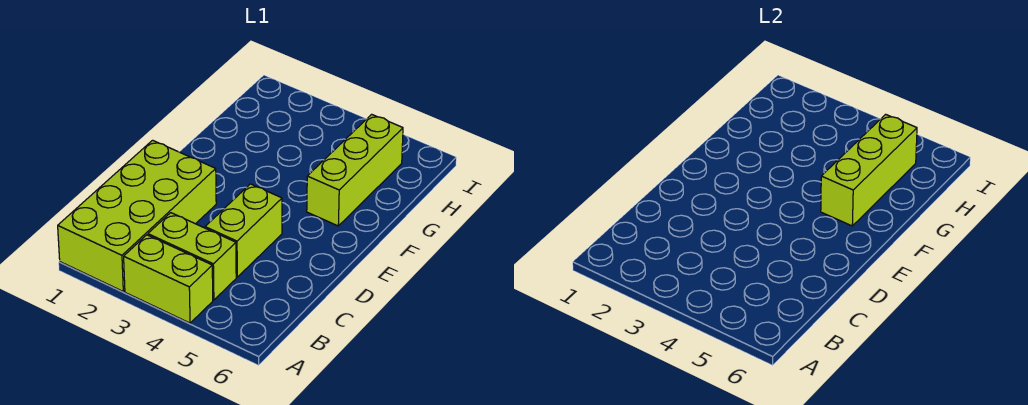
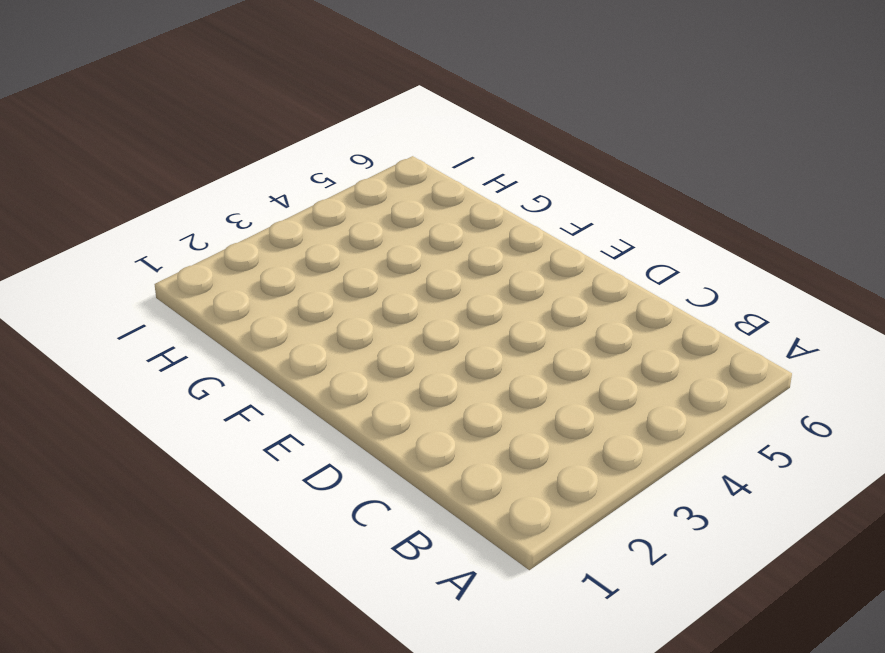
none -> lime 2x4 brick [58,140,216,291]
none -> lime 1x2 brick [124,235,213,323]

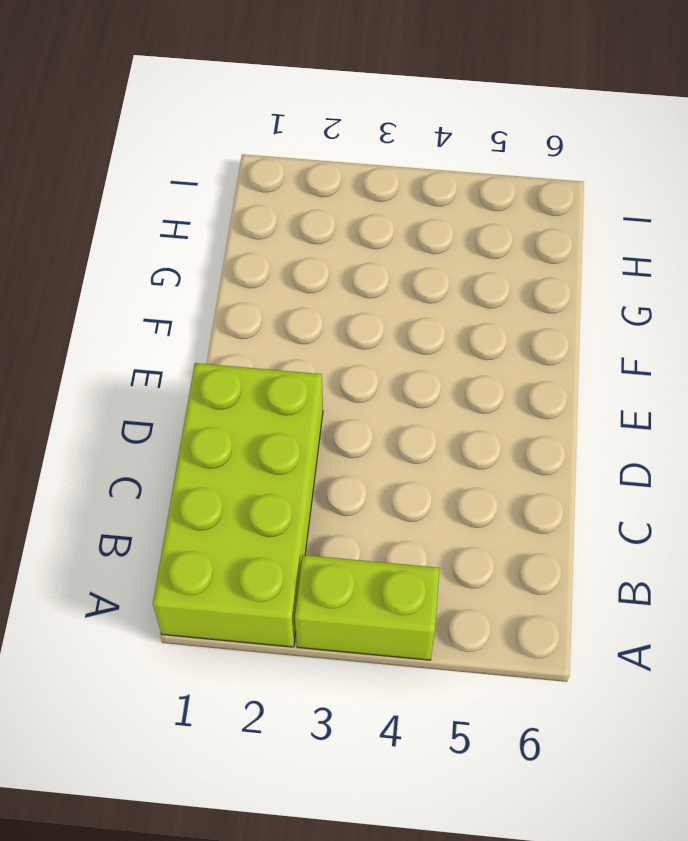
none -> lime 1x2 brick [148,213,236,300]
none -> lime 1x2 brick [205,184,282,277]

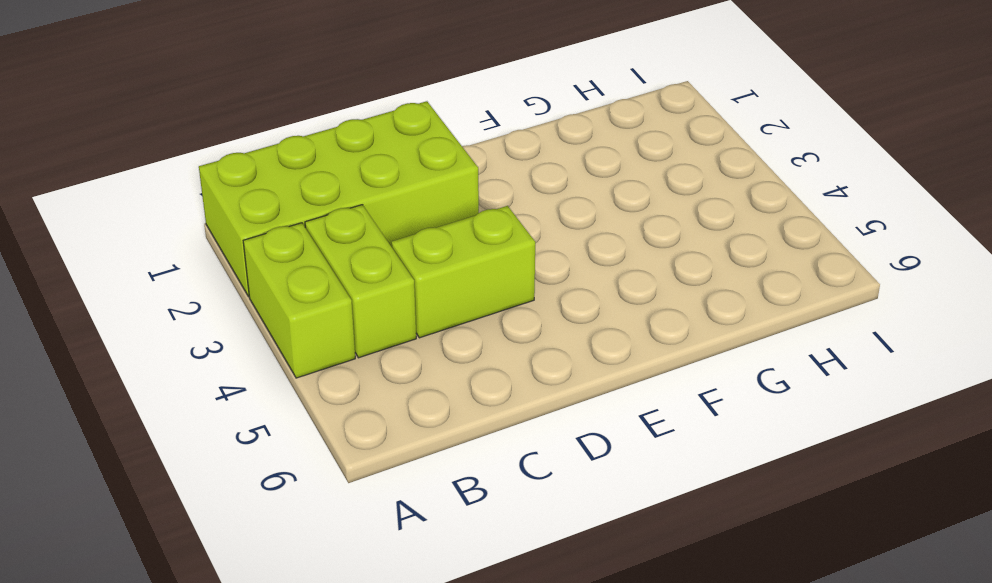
none -> lime 1x3 brick [307,114,403,226]
none -> lime 1x3 brick [821,114,917,226]

